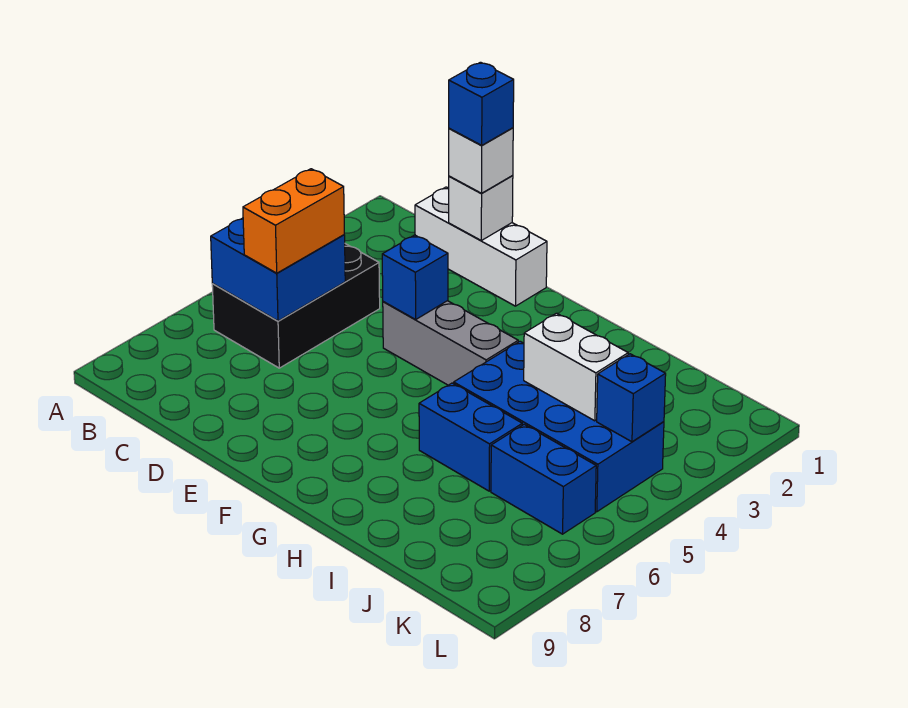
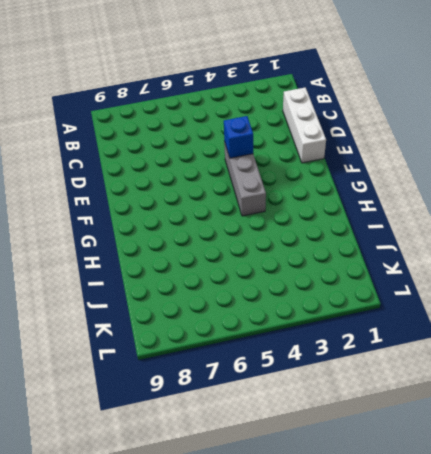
none -> black 2x3 brick [212,244,380,368]
none -> blue 2x4 brick [454,341,664,512]
none -> blue 1x2 brick [419,383,522,491]

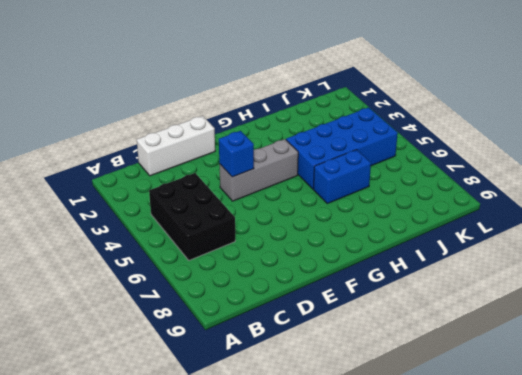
none -> blue 1x2 brick [491,424,596,534]
none -> blue 2x2 brick [211,218,345,321]
none -> white 1x1 brick [449,176,513,240]

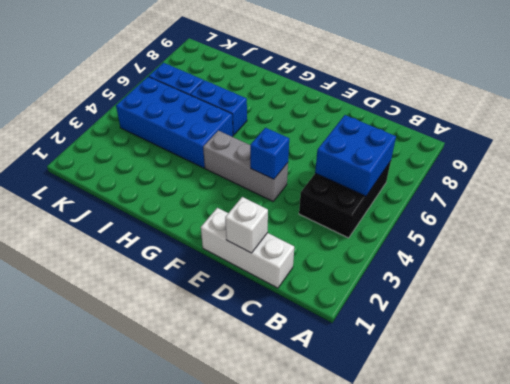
none -> white 1x2 brick [524,313,628,421]
none -> blue 1x1 brick [597,354,666,442]
none -> orange 1x2 brick [243,169,344,273]

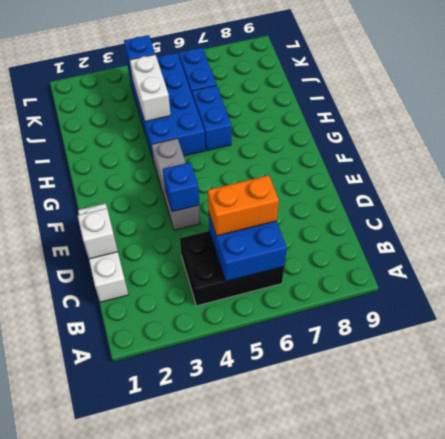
none -> white 1x1 brick [449,128,513,193]
none -> blue 1x1 brick [449,62,514,145]

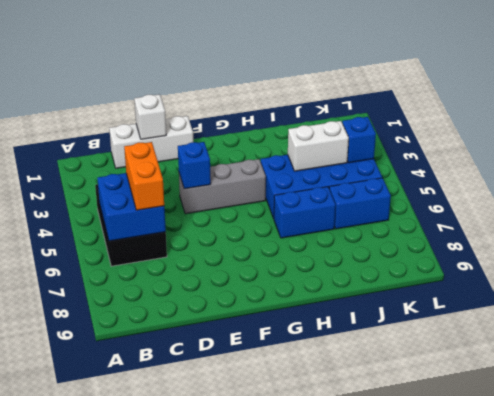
none -> white 1x1 brick [449,128,513,193]
none -> blue 1x1 brick [449,62,514,145]

